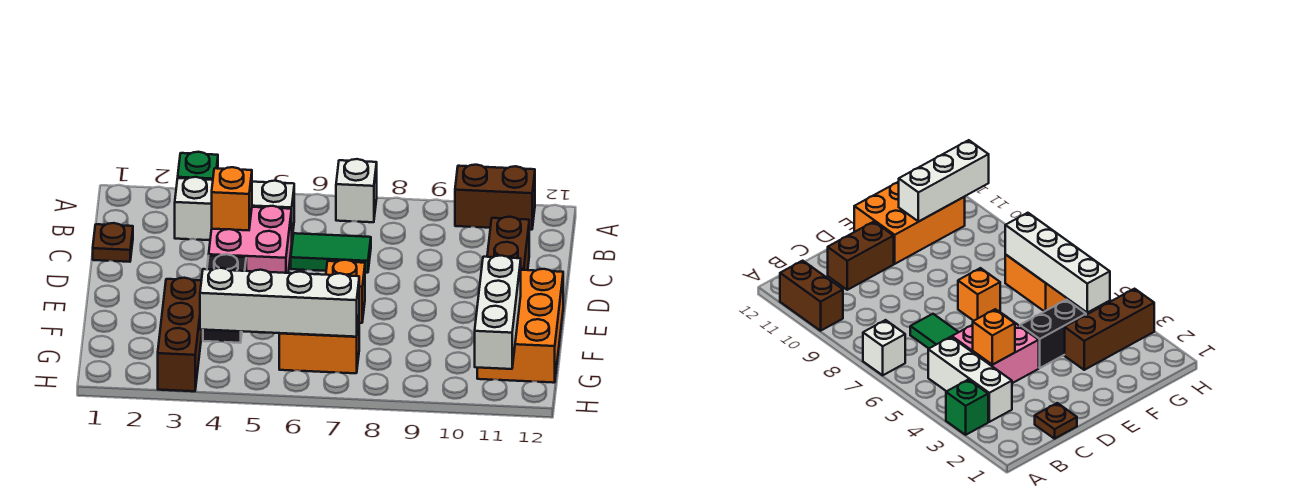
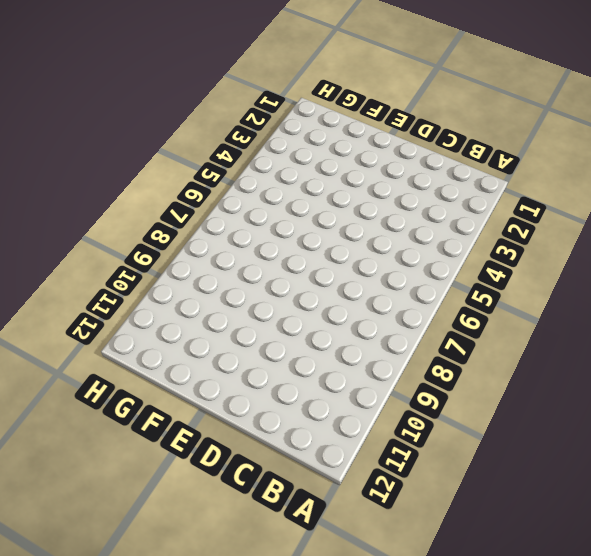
none -> green 1x1 brick [178,152,218,180]
none -> white 1x1 brick [336,159,377,222]
none -> brown 1x2 brick [455,165,535,230]

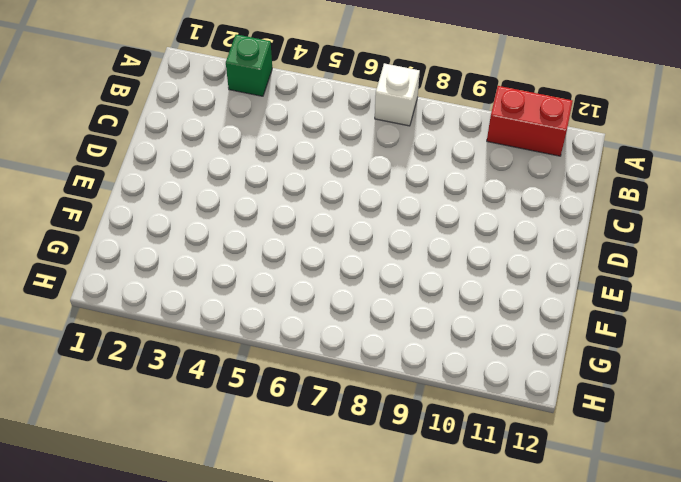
red 1x2 brick [487,86,573,156] -> brown 1x2 brick [455,165,535,230]
none -> white 1x3 brick [175,177,294,240]
none -> brown 1x1 plate [93,223,133,262]
none -> pink 2x2 brick [209,206,292,273]

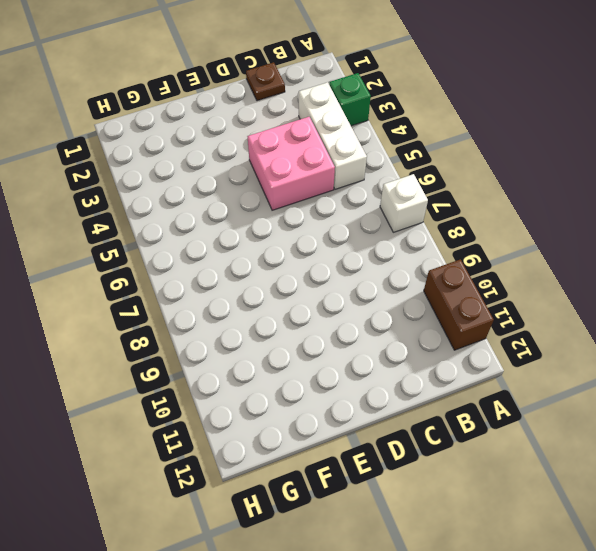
none -> green 1x2 tile [291,233,371,273]
none -> brown 1x2 brick [487,217,529,270]
none -> black 1x2 brick [203,254,246,343]

